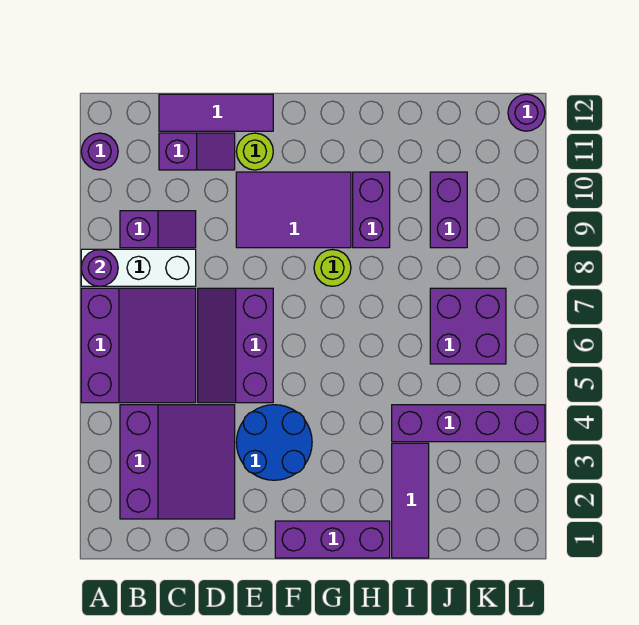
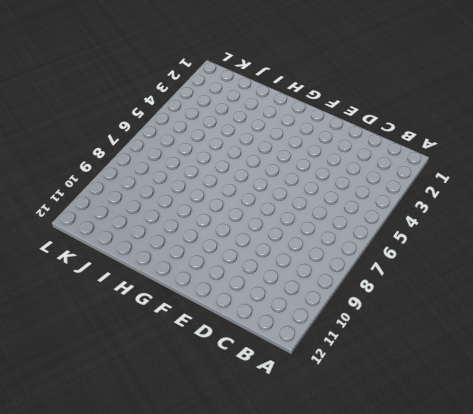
none -> purple 3x3 slope [81,288,196,403]
none -> white 1x3 brick [81,249,196,286]
none -> purple 1x1 round brick [81,133,118,170]

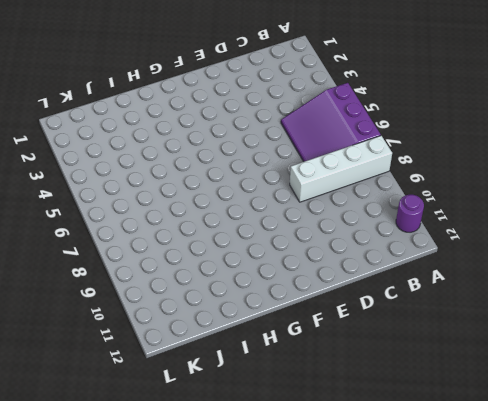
white 1x4 brick [290,136,392,202] -> white 1x3 brick [81,249,196,286]
none -> purple 3x3 slope [120,405,235,519]
none -> purple 1x2 slope [120,211,196,248]
none -> purple 1x2 slope [159,133,235,170]

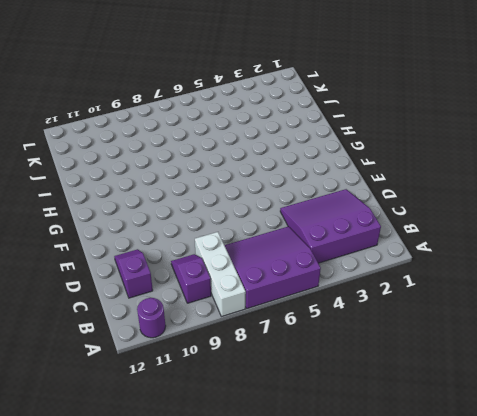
none -> purple 1x3 tile [159,94,273,131]
none -> purple 2x3 slope [198,288,273,403]
none -> blue 2x2 round brick [236,405,312,480]

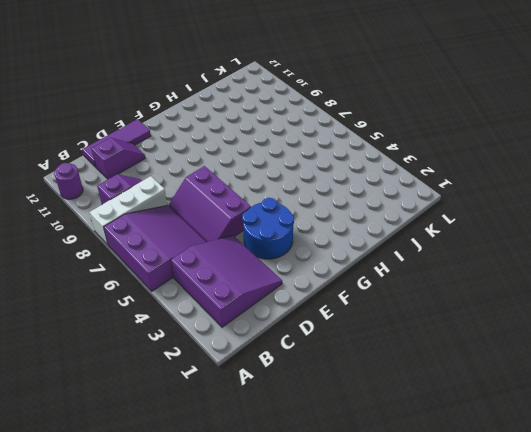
none -> purple 2x3 tile [236,172,351,248]
none -> lime 1x1 round brick [236,133,273,170]
none -> purple 1x3 brick [275,521,390,558]

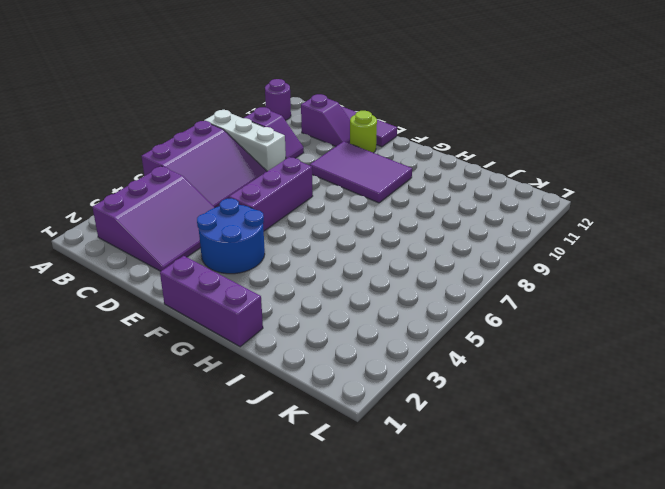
none -> lime 1x1 round brick [314,250,351,286]
none -> purple 1x2 brick [353,172,390,248]
none -> purple 1x3 tile [392,443,429,558]

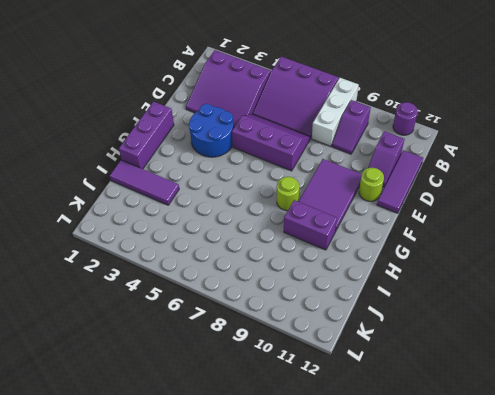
none -> purple 1x4 brick [392,405,545,442]
none -> purple 2x2 brick [430,288,506,364]
none -> purple 1x2 brick [430,172,467,248]

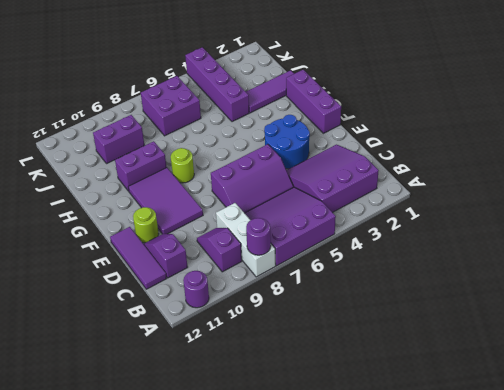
none -> purple 1x1 round brick [508,94,545,131]

